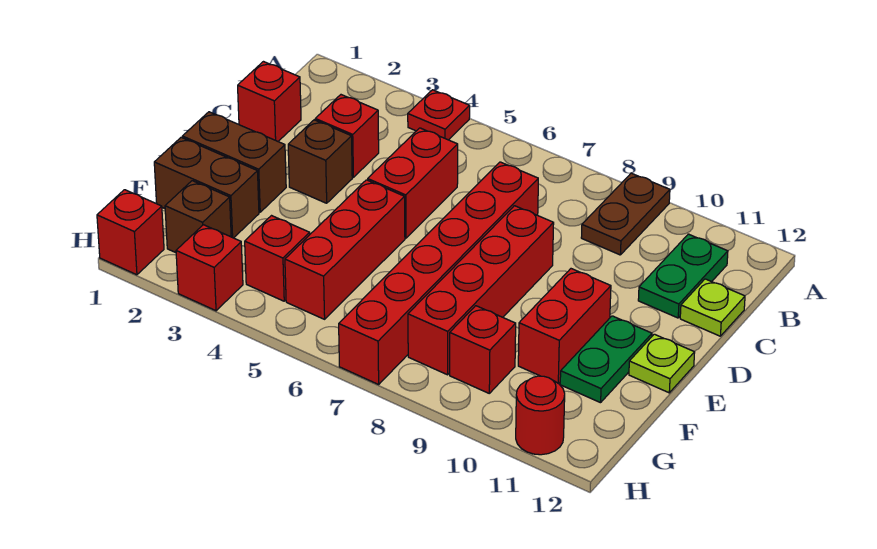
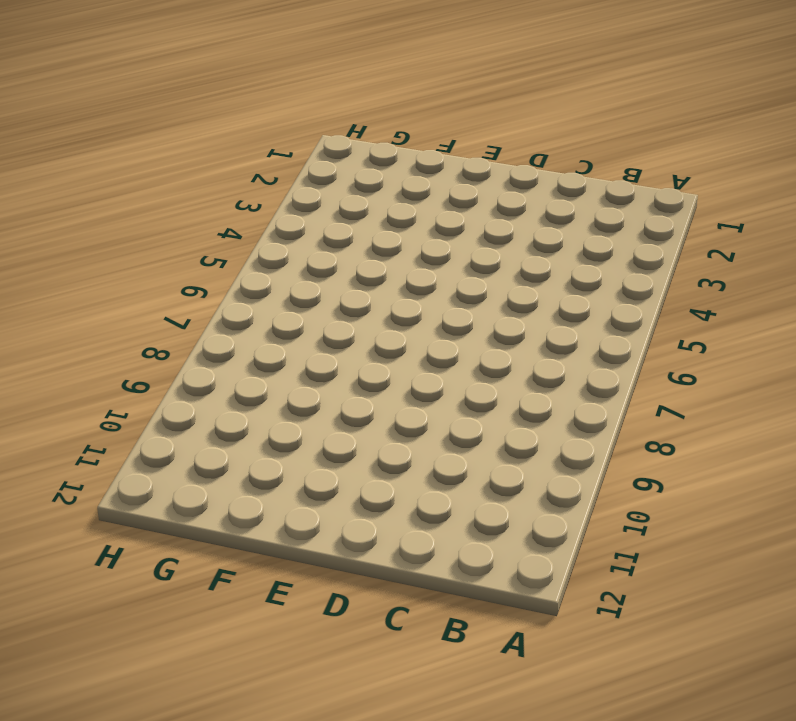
none -> red 1x1 plate [408,90,470,140]
none -> brown 1x2 plate [581,173,670,255]
none -> green 1x2 plate [638,234,728,318]

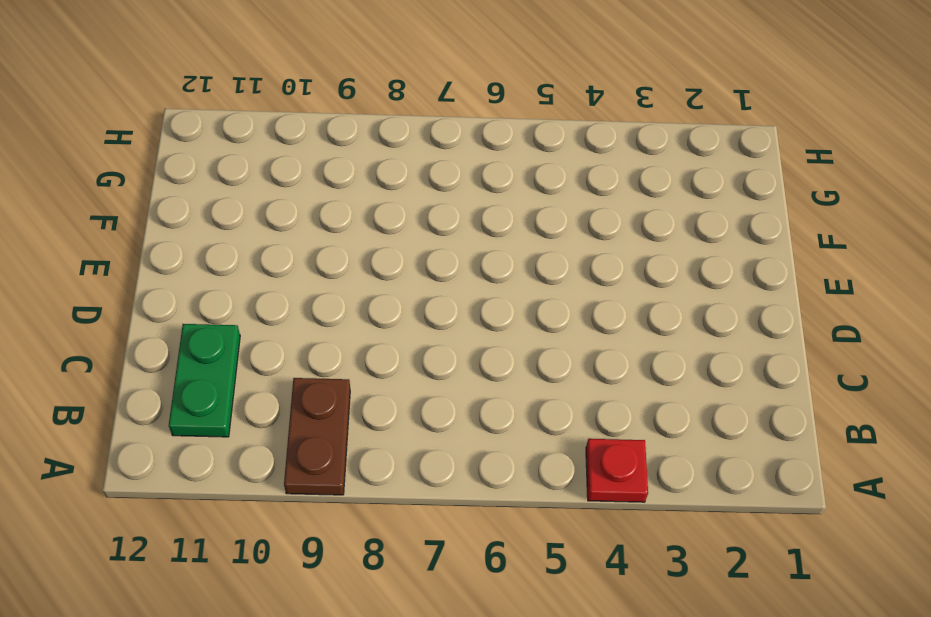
none -> red 1x1 brick [238,62,301,141]
none -> red 1x1 brick [315,95,379,177]
none -> red 1x2 brick [368,128,458,238]

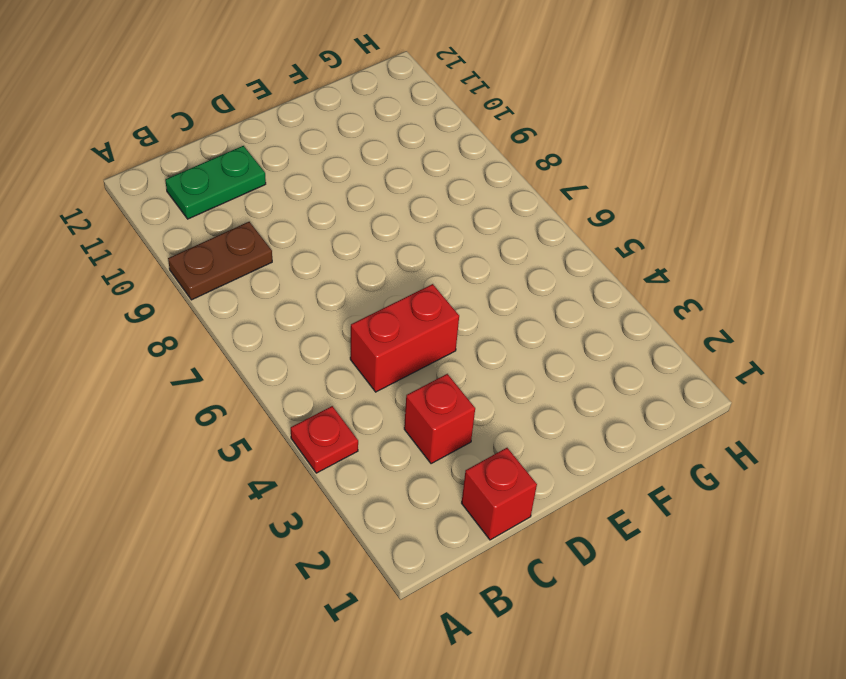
none -> red 1x6 brick [339,162,538,384]
none -> lime 1x1 plate [680,279,745,336]
none -> brown 1x1 brick [288,120,352,203]

